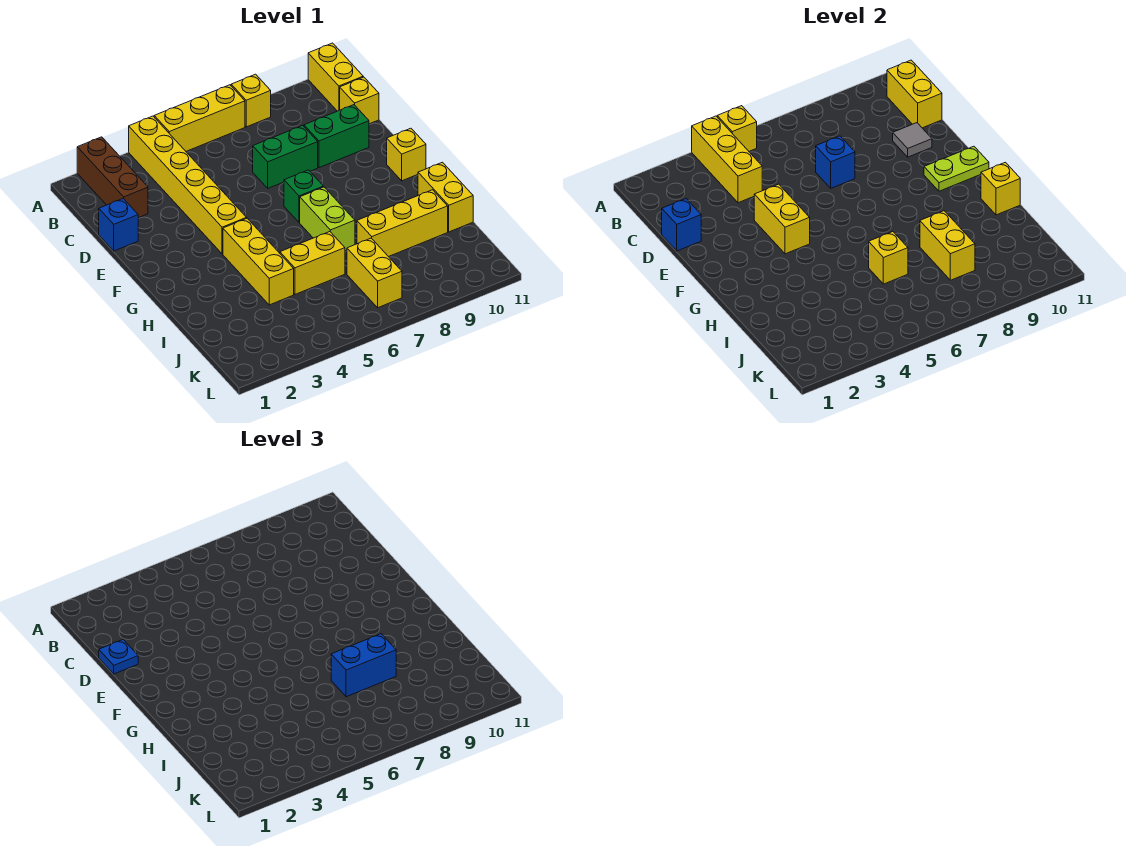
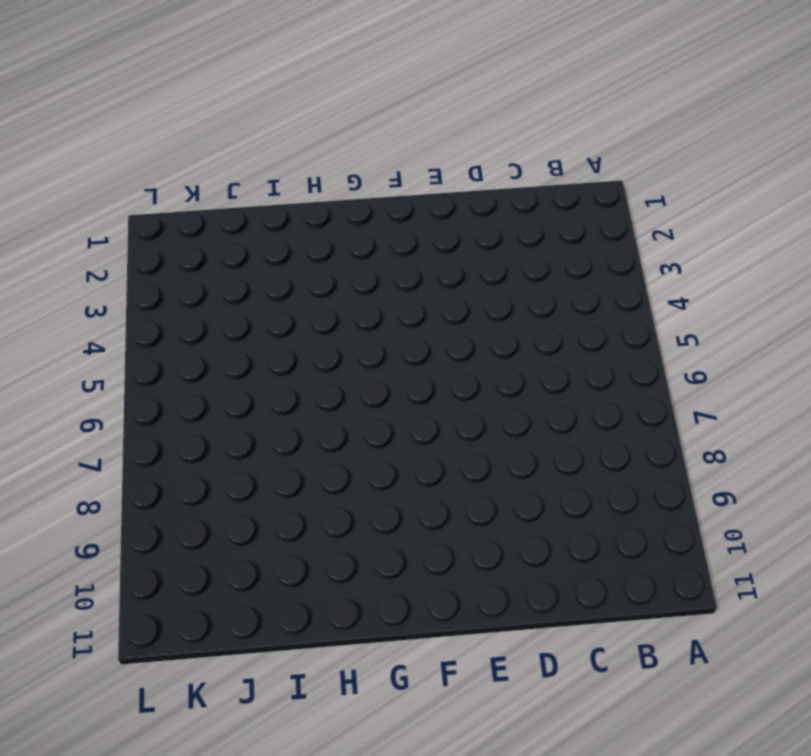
none -> brown 1x3 brick [77,137,148,218]
none -> yellow 1x6 brick [129,116,247,254]
none -> yellow 1x3 brick [154,85,245,151]
none -> yellow 1x1 brick [231,74,271,127]

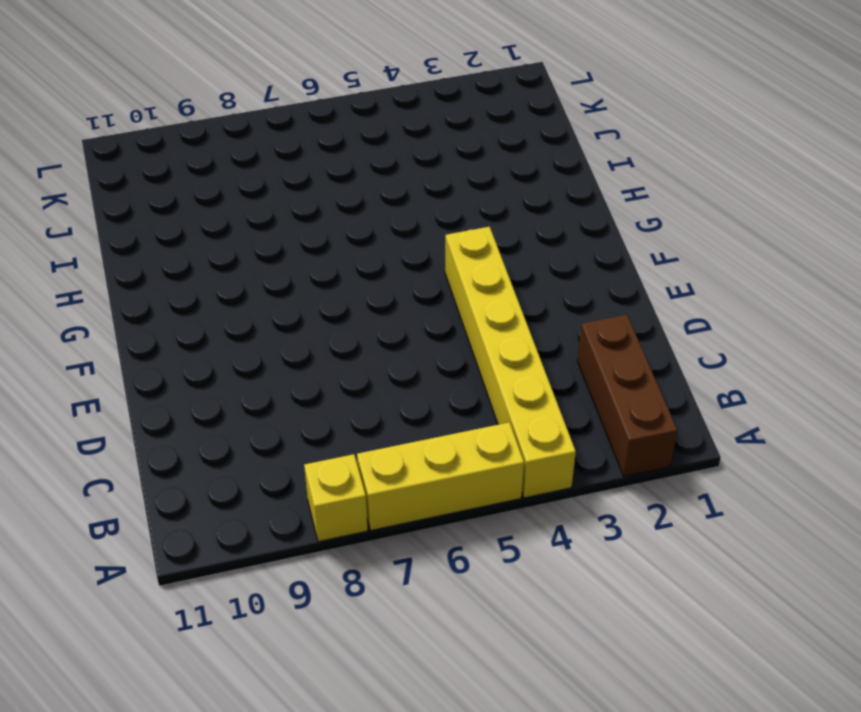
none -> yellow 1x2 brick [308,43,363,111]
none -> yellow 1x1 brick [340,77,379,124]
none -> blue 1x1 brick [99,199,138,251]
none -> green 1x2 brick [253,125,318,188]

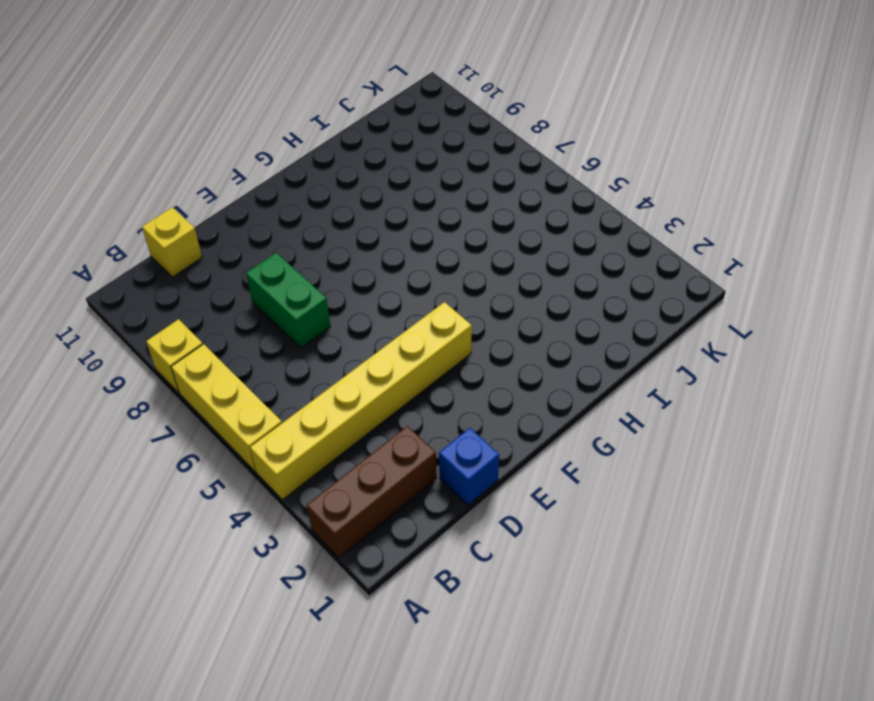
none -> yellow 1x2 brick [308,43,363,111]
none -> green 1x2 brick [304,105,369,168]
none -> green 1x1 brick [284,170,323,223]
none -> yellow 1x1 brick [387,128,426,181]

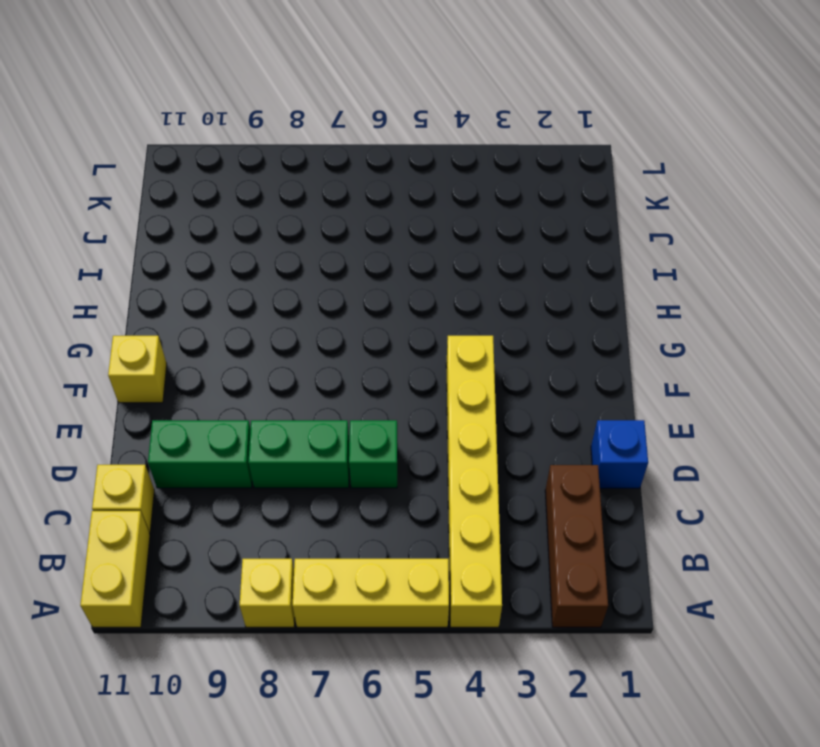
green 1x1 brick [349,420,398,488] -> green 1x1 brick moved to [284,170,323,223]
none -> yellow 1x3 brick [223,218,294,305]
none -> lime 1x2 brick [300,187,355,251]
none -> yellow 1x2 brick [418,162,473,232]
none -> yellow 1x2 brick [280,232,345,294]

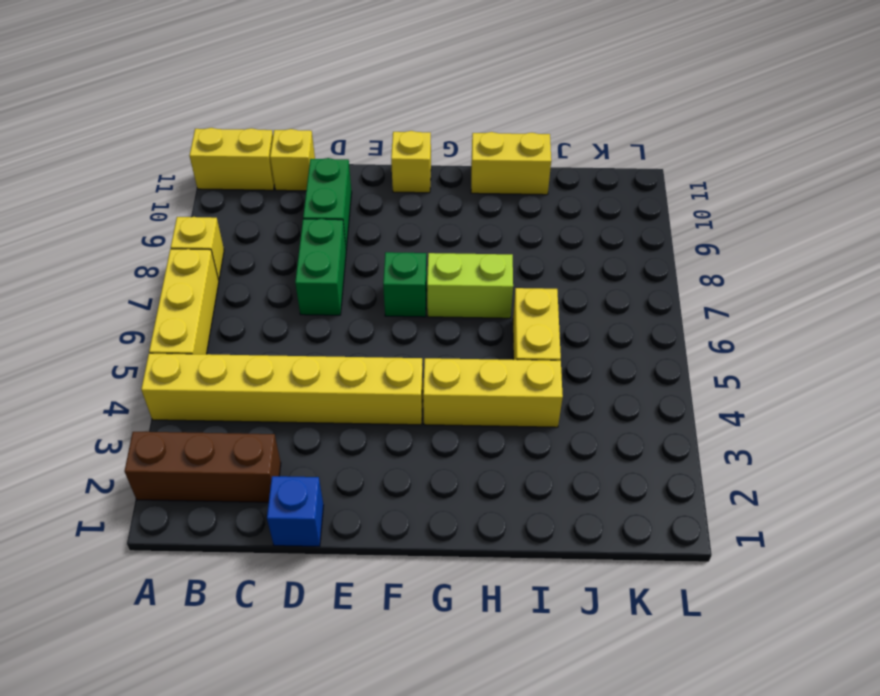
none -> yellow 1x3 brick [357,190,448,257]
none -> yellow 1x2 brick [347,238,402,308]
none -> yellow 1x3 brick [692,116,762,203]
none -> yellow 1x1 brick [717,106,757,151]

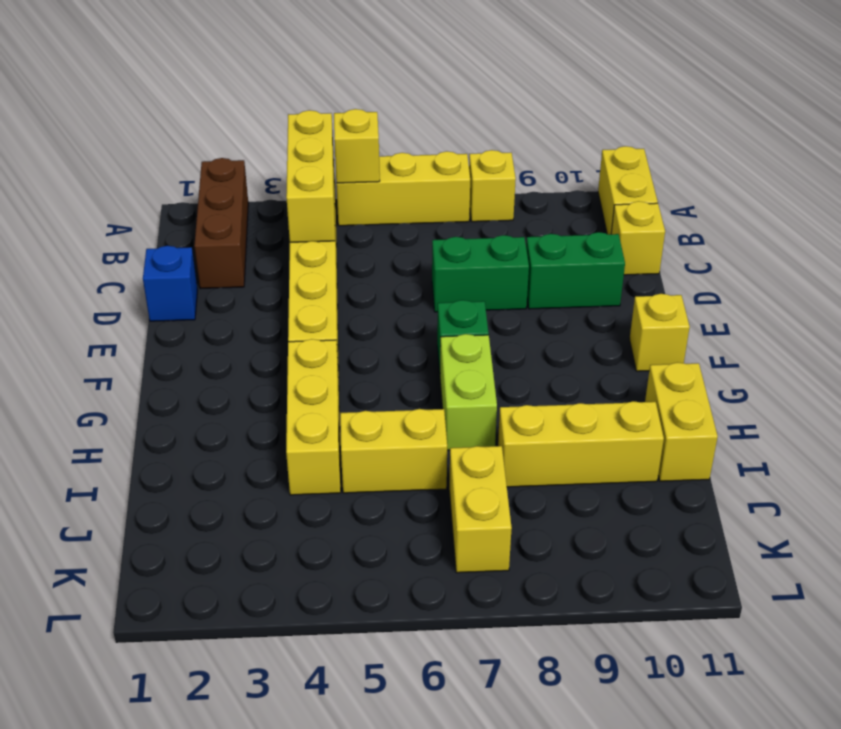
none -> yellow 1x2 brick [887,60,942,128]
none -> blue 1x1 brick [662,199,701,251]
none -> blue 1x1 brick [816,136,855,188]
none -> grey 1x1 tile [893,123,932,157]

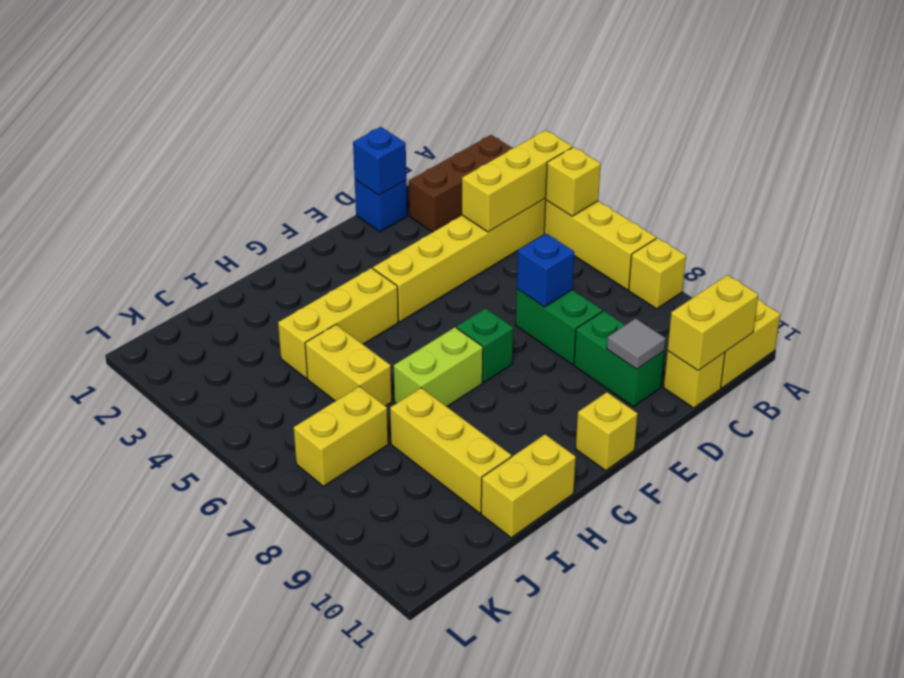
none -> yellow 1x2 brick [754,184,810,254]
none -> lime 1x2 plate [924,146,989,191]
none -> yellow 1x1 brick [981,162,1020,215]
none -> yellow 1x1 brick [869,232,908,284]

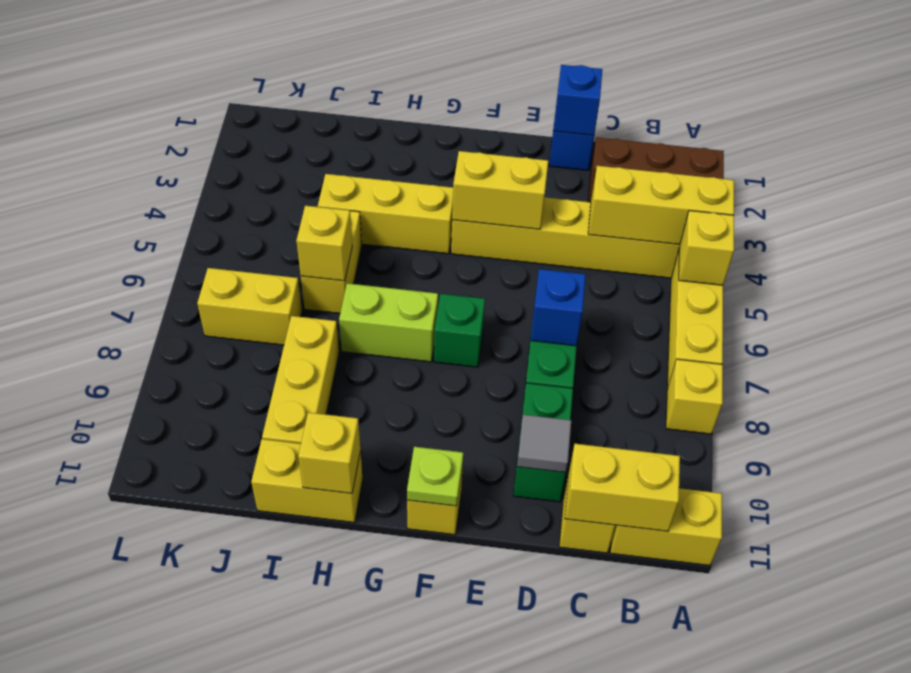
lime 1x1 plate [407,447,463,506] -> lime 1x2 plate [924,146,989,191]
none -> yellow 1x2 brick [920,211,975,280]
none -> blue 1x1 plate [99,640,138,674]
none -> blue 1x2 brick [331,634,396,697]

